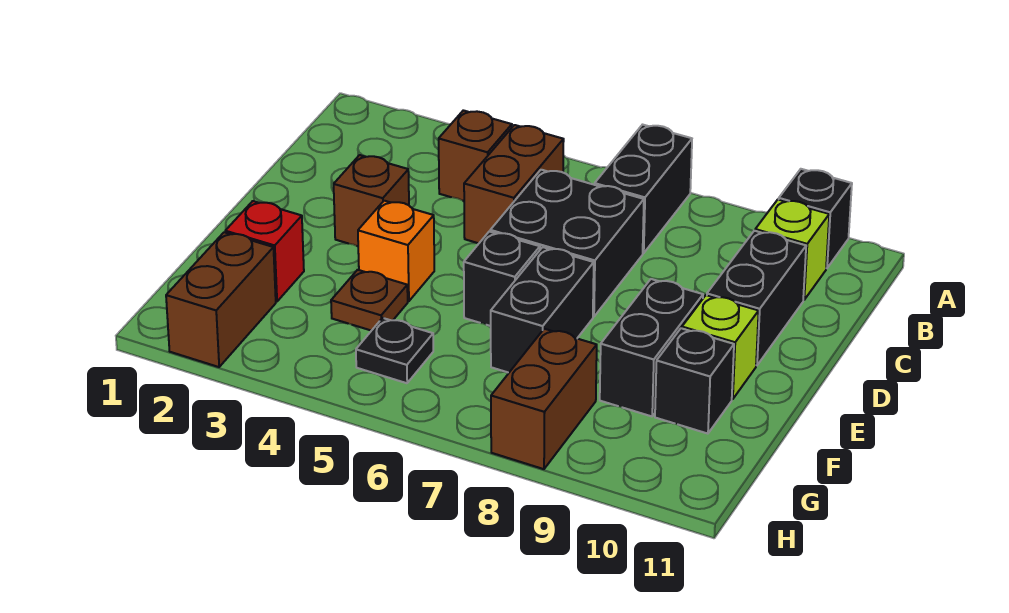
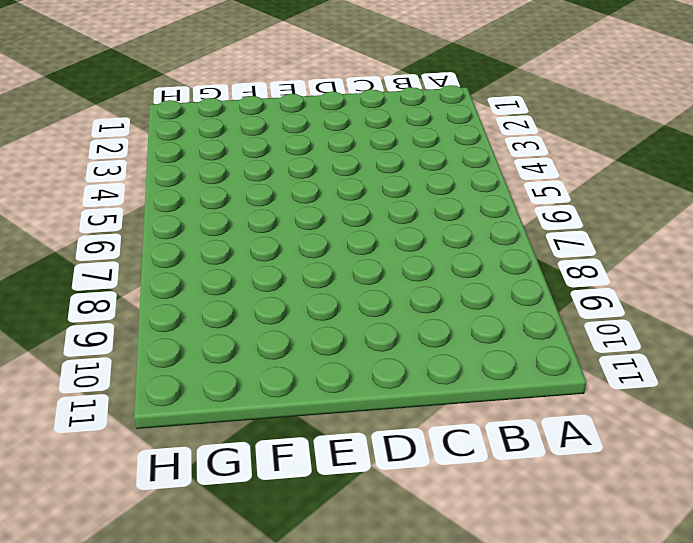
none -> black 1x2 brick [595,125,692,253]
none -> black 1x1 brick [779,169,852,268]
none -> brown 1x1 brick [439,110,512,201]

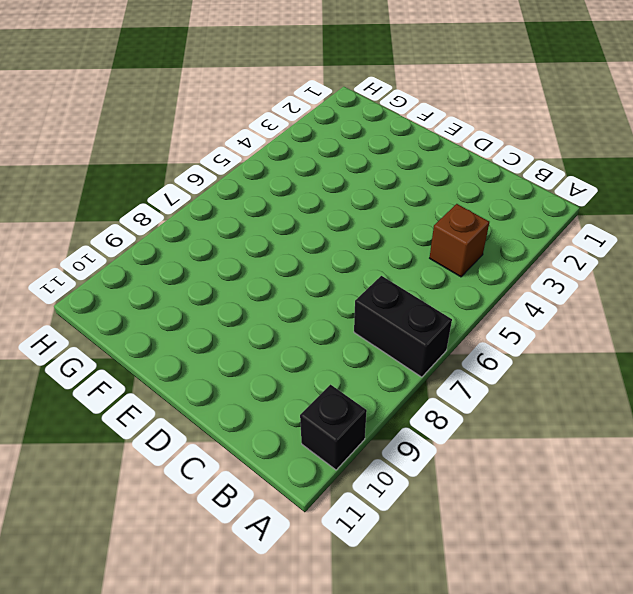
none -> brown 1x2 brick [464,125,564,243]
none -> lime 1x1 brick [755,199,829,300]
none -> black 2x2 brick [490,170,644,317]

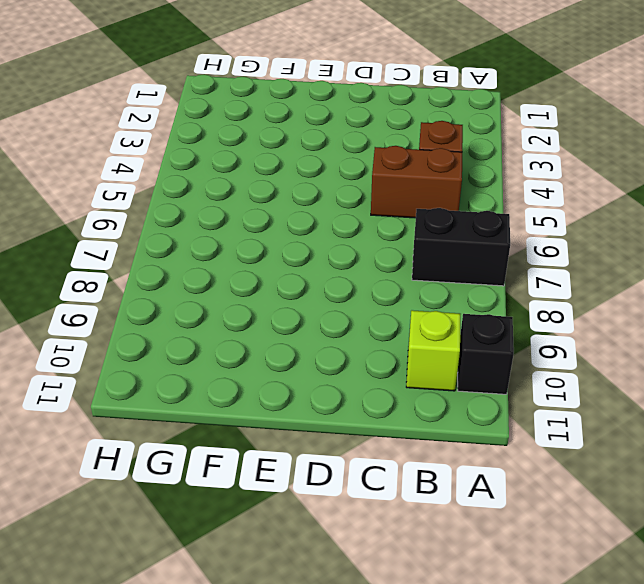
none -> black 2x2 brick [490,170,644,317]
none -> black 1x2 brick [707,231,806,365]
none -> brown 1x1 brick [334,155,409,246]

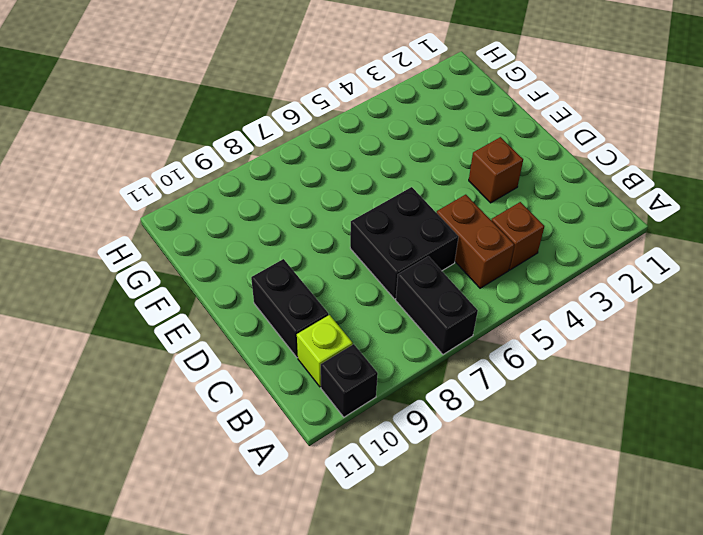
none -> orange 1x1 brick [358,201,434,301]
none -> black 1x1 brick [464,231,540,326]
none -> black 1x2 brick [491,247,594,373]

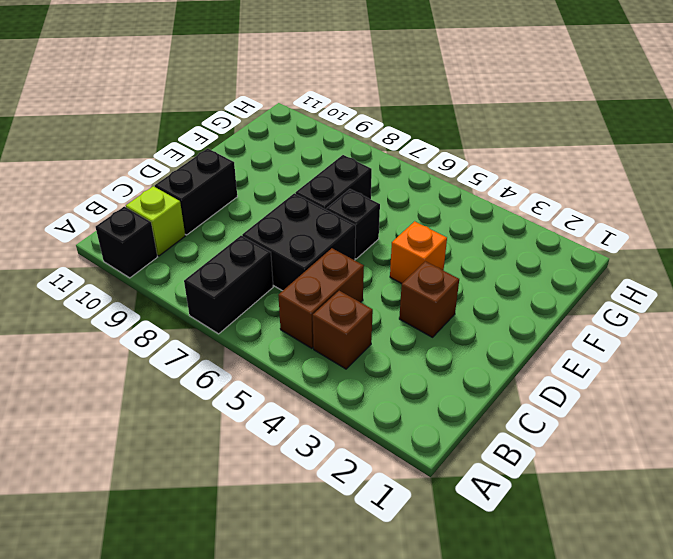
none -> black 1x2 brick [600,279,703,416]
none -> lime 1x1 brick [682,295,759,399]
none -> red 1x1 brick [225,201,304,302]

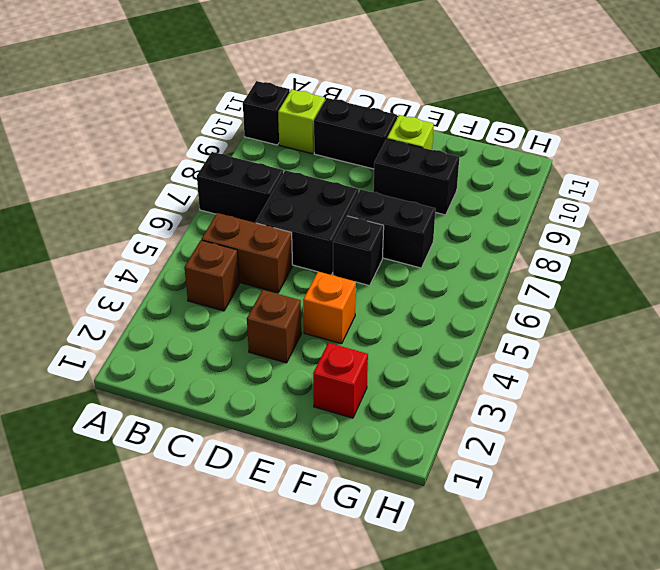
none -> brown 1x1 plate [331,270,408,331]
none -> black 1x1 brick [655,328,734,434]
none -> brown 1x2 brick [166,232,276,367]

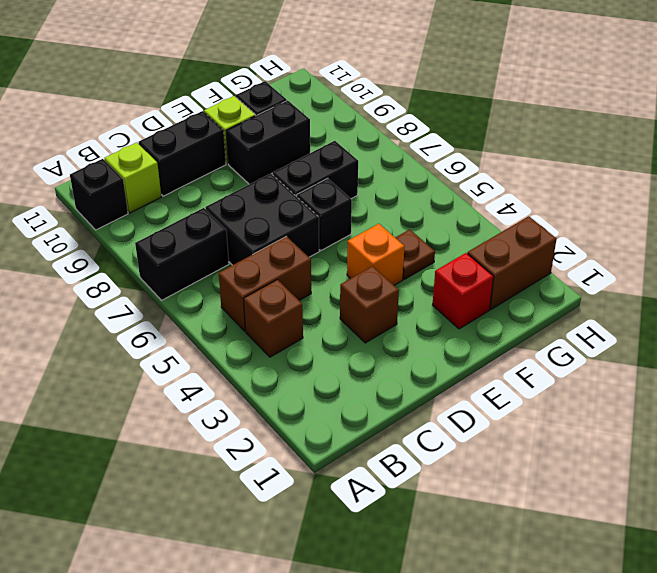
none -> black 1x1 plate [356,318,433,383]
none -> brown 1x2 brick [491,329,597,469]

